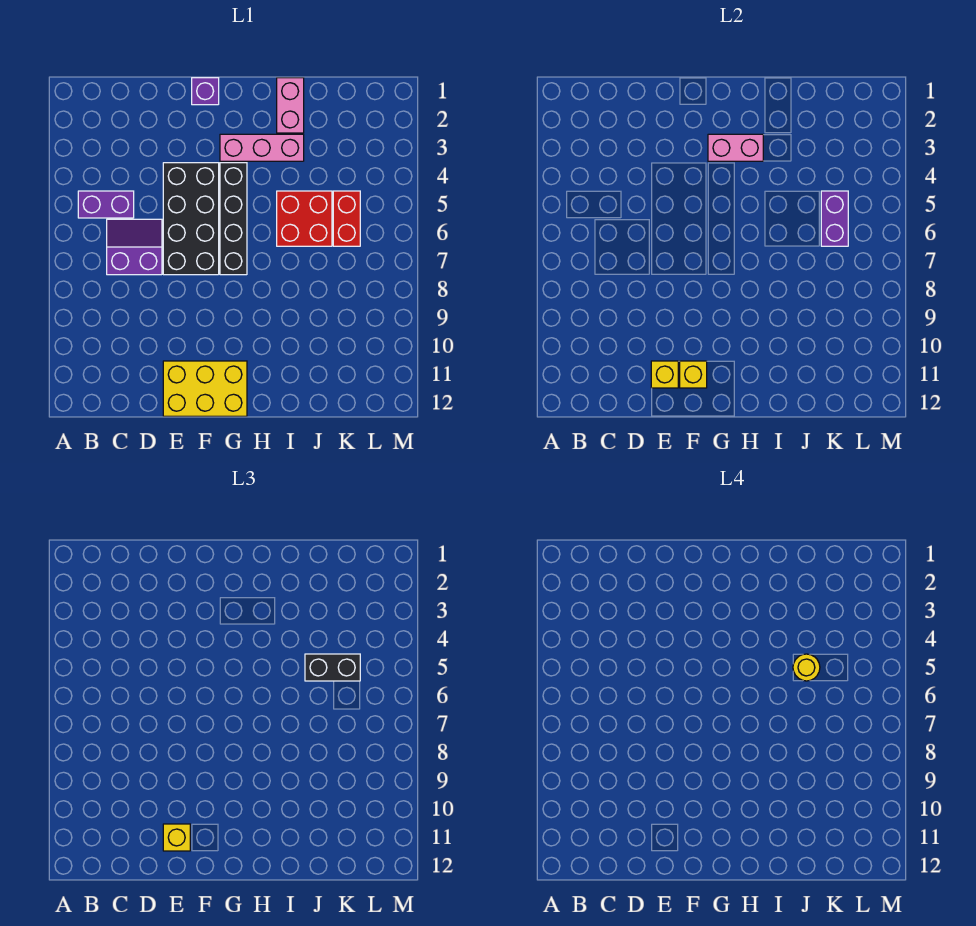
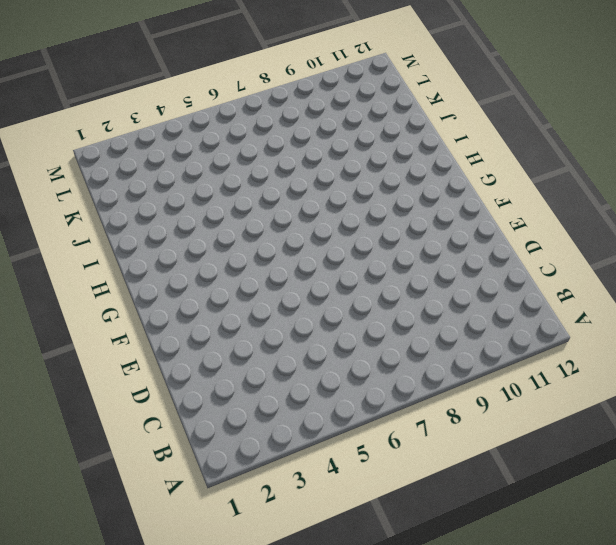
none -> purple 1x2 brick [78,191,134,218]
none -> purple 2x2 slope [107,219,162,275]
none -> black 2x4 brick [163,163,219,275]

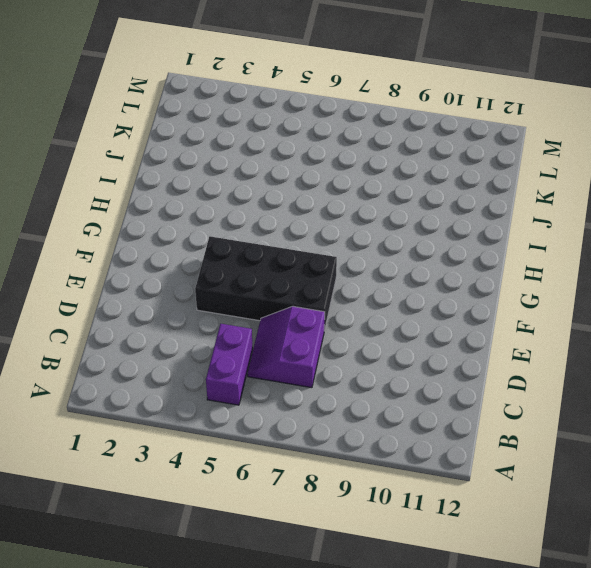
none -> yellow 2x3 brick [163,361,247,416]
none -> purple 1x1 brick [192,78,219,105]
none -> pink 1x3 brick [220,134,304,161]

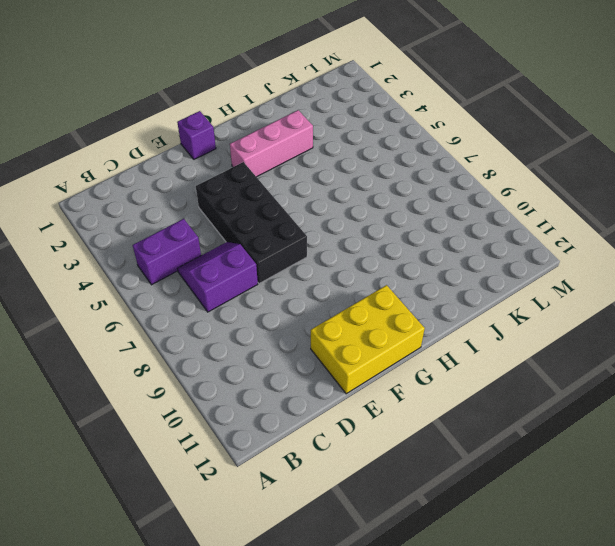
none -> black 1x4 brick [220,163,247,275]
none -> pink 1x2 brick [277,78,304,133]
none -> red 2x2 brick [277,191,332,246]

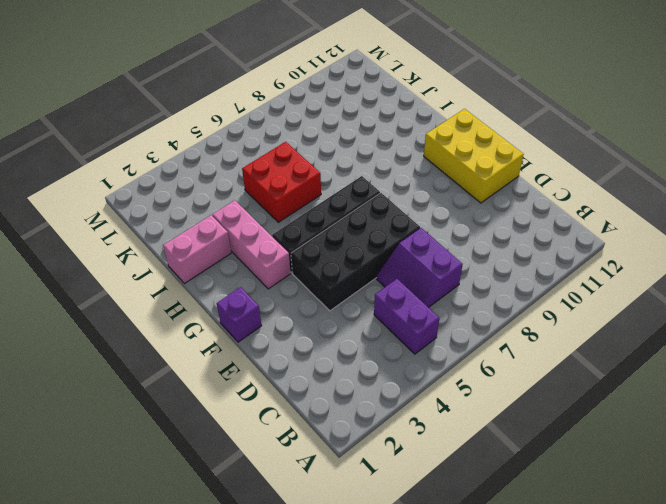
none -> red 1x2 brick [333,191,360,246]
none -> yellow 1x1 brick [651,361,678,388]
none -> yellow 1x1 brick [680,361,707,388]

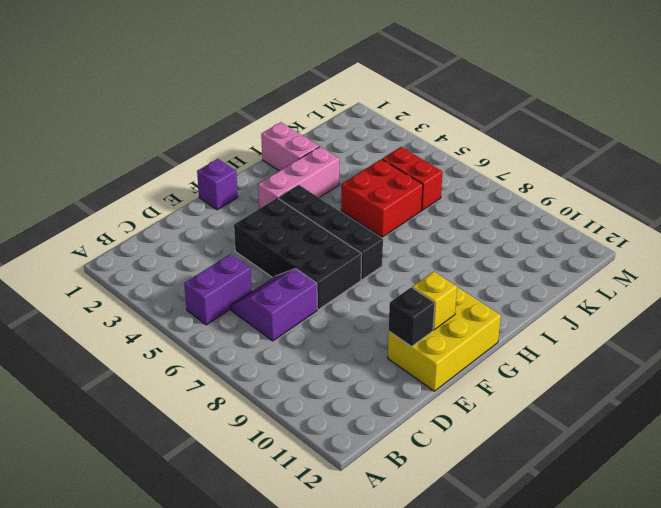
black 1x1 brick [389,287,435,346] -> yellow 1x1 brick [651,361,678,388]
none -> pink 1x2 brick [708,134,763,161]
none -> purple 1x2 brick [821,191,848,246]
none -> yellow 1x1 brick [163,824,190,851]

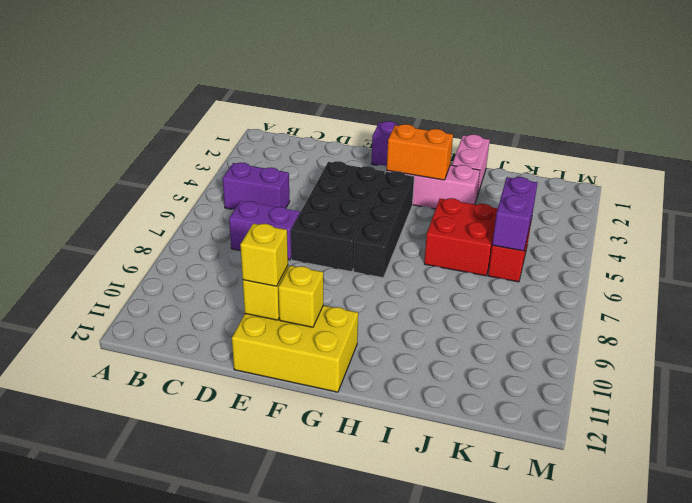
orange 1x2 brick [387,124,453,180] -> pink 1x2 brick [708,134,763,161]
none -> black 1x2 brick [305,654,360,681]
none -> yellow 1x1 round brick [793,654,820,681]

